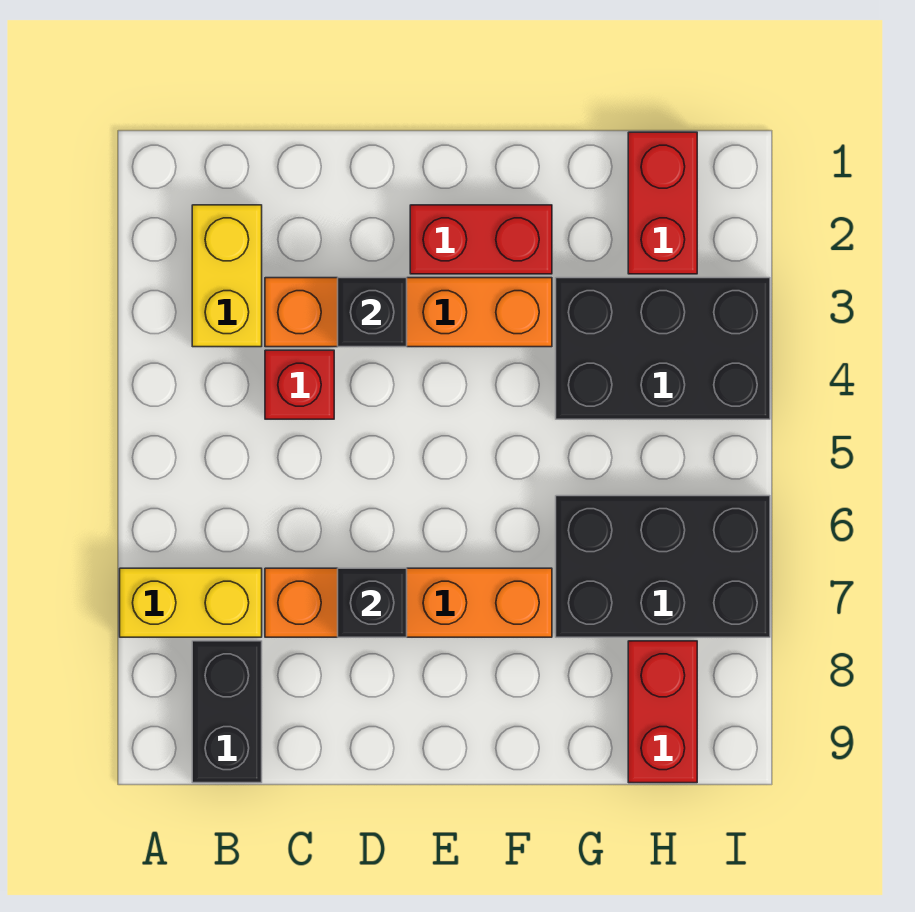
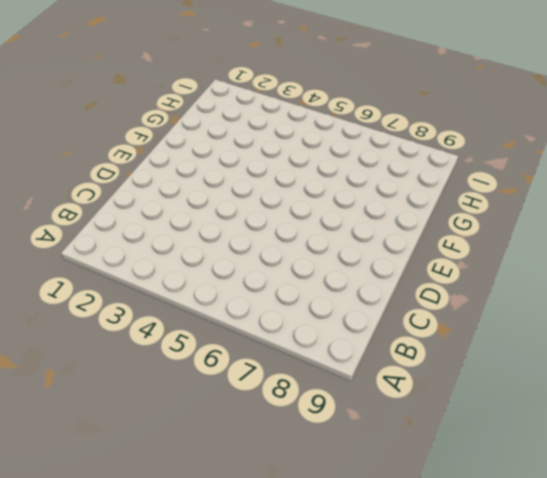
none -> yellow 1x2 brick [120,568,262,637]
none -> yellow 1x2 brick [192,205,262,347]
none -> black 1x2 brick [192,641,262,783]

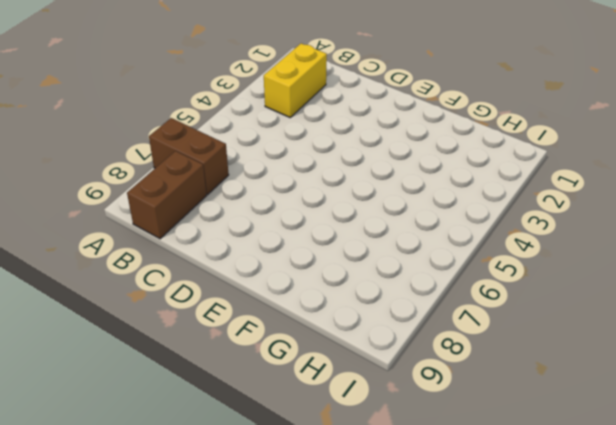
brown 1x2 brick [149,118,229,195] -> yellow 1x2 brick [120,568,262,637]
brown 1x2 brick [127,151,206,239] -> black 1x2 brick [192,641,262,783]
none -> orange 1x4 brick [265,278,552,347]
none -> red 1x1 brick [265,350,334,419]
none -> orange 1x4 brick [265,568,552,637]

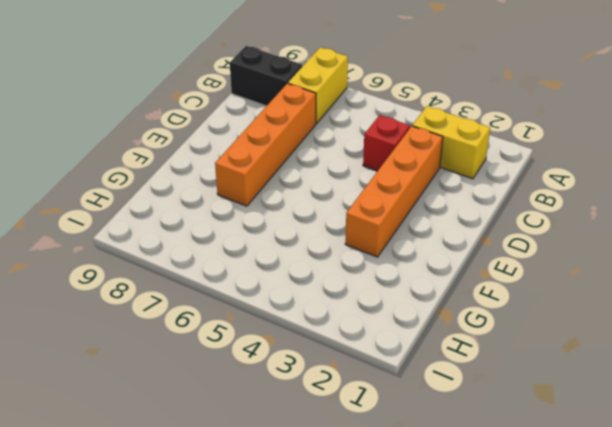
none -> red 1x2 brick [410,205,552,274]
none -> black 2x3 brick [556,278,770,419]
none -> black 2x3 brick [556,496,770,637]

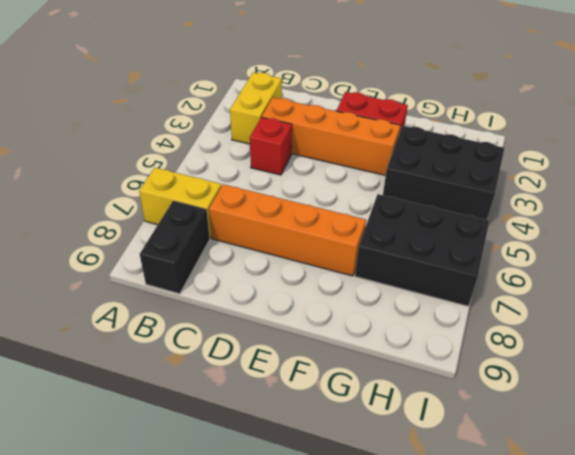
none -> red 1x2 brick [628,132,697,274]
none -> red 1x2 brick [628,641,697,783]
none -> black 1x1 brick [338,278,407,347]

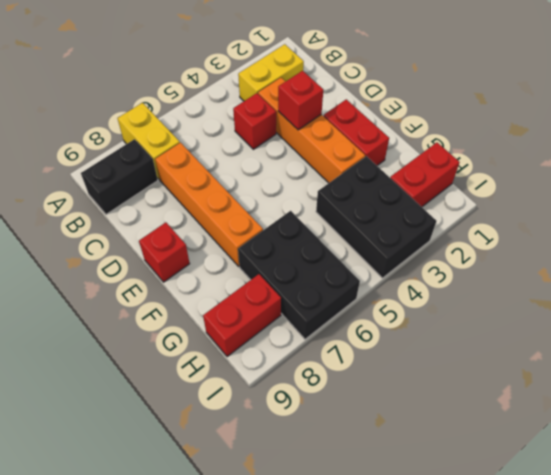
red 1x1 brick [278,71,323,130] -> black 1x1 brick [338,278,407,347]
red 1x1 brick [139,222,190,282] -> none
none -> black 1x1 brick [338,568,407,637]

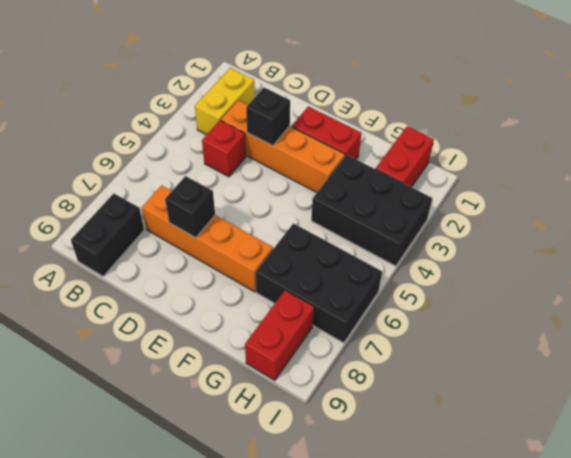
none -> yellow 1x2 brick [120,568,262,637]

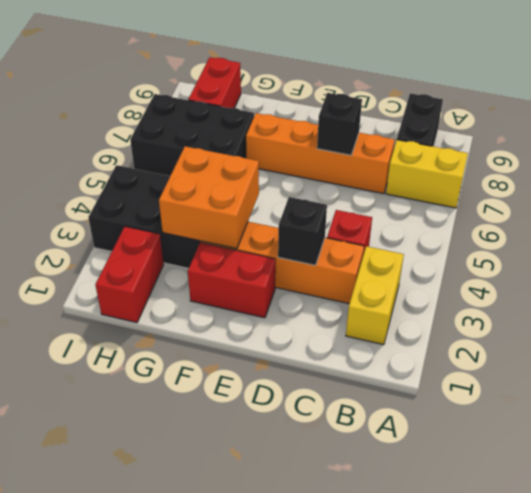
orange 2x2 brick [159,146,259,249] -> none

